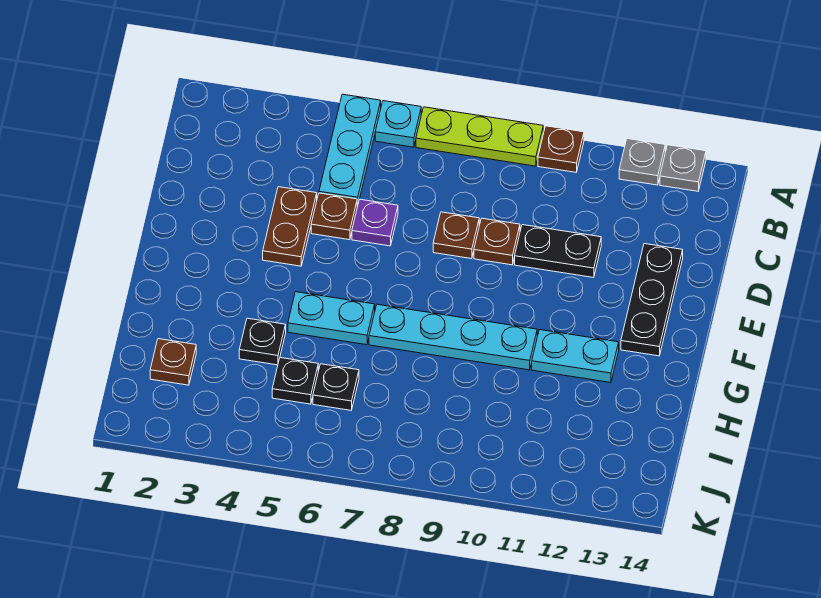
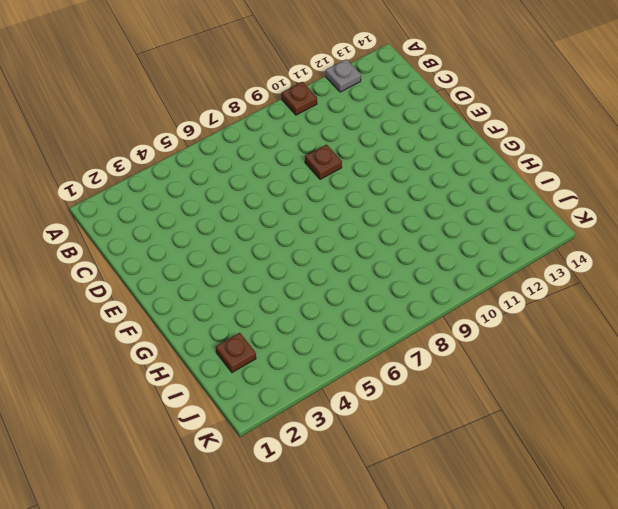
none -> cyan 1x3 plate [319,94,381,206]
none -> cyan 1x1 plate [375,101,421,147]
none -> lime 1x3 plate [416,107,543,166]

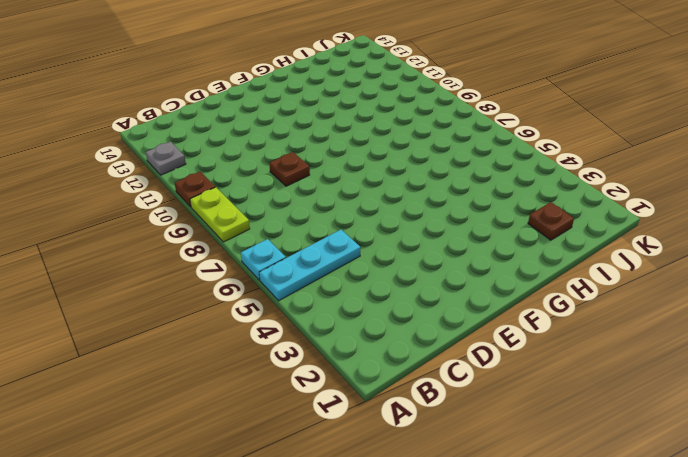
lime 1x2 plate [190,187,250,242] -> lime 1x3 plate [416,107,543,166]
none -> grey 1x1 plate [660,145,706,191]
none -> brown 1x2 plate [263,187,317,266]
none -> brown 1x1 plate [311,193,357,240]

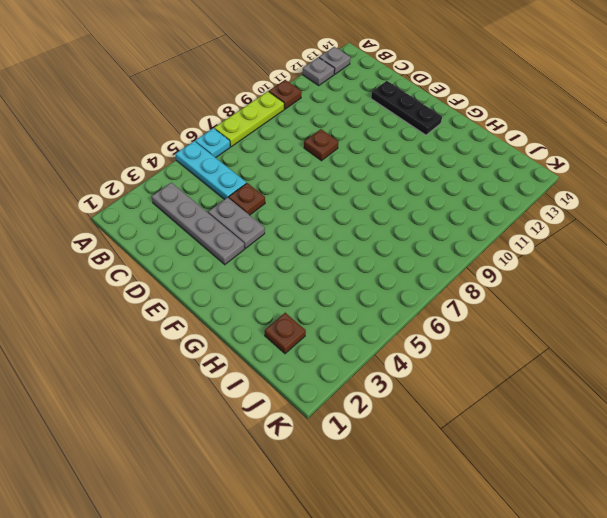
grey 1x4 plate [152,183,244,265] -> none
grey 1x2 plate [208,197,265,248] -> brown 1x2 plate [263,187,317,266]
none -> purple 1x1 plate [352,199,398,246]
none -> brown 1x1 plate [433,212,479,259]
none -> black 1x2 plate [515,225,601,278]

